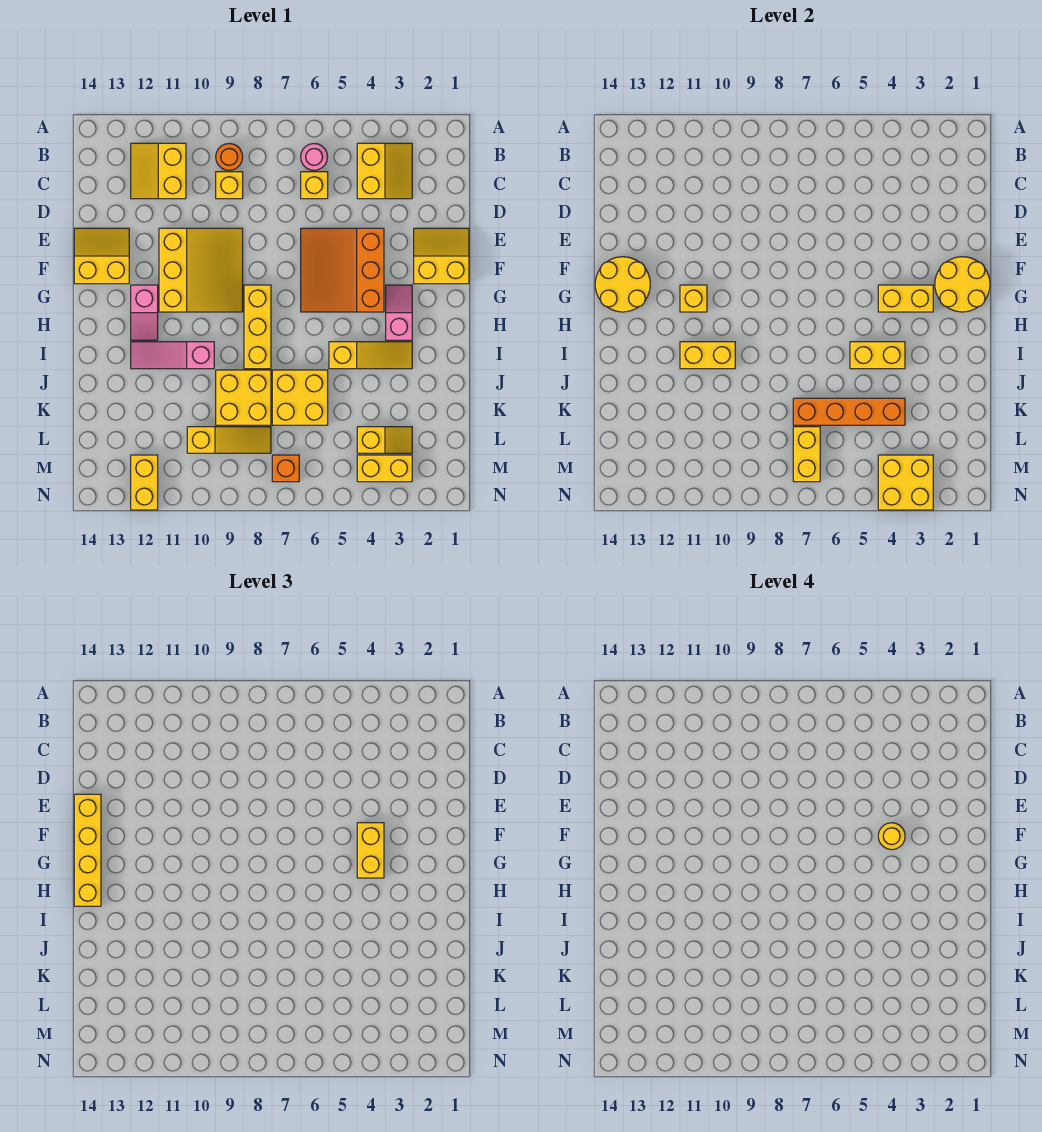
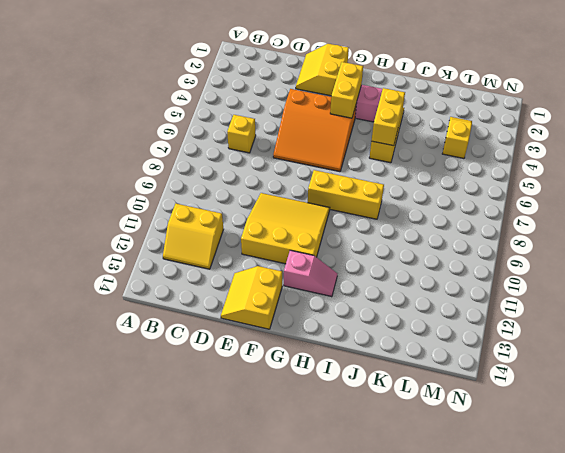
none -> yellow 2x2 slope [357,143,412,199]
none -> pink 1x1 round brick [301,144,327,170]
none -> orange 1x1 round brick [216,144,243,170]
none -> yellow 1x1 brick [216,172,243,199]

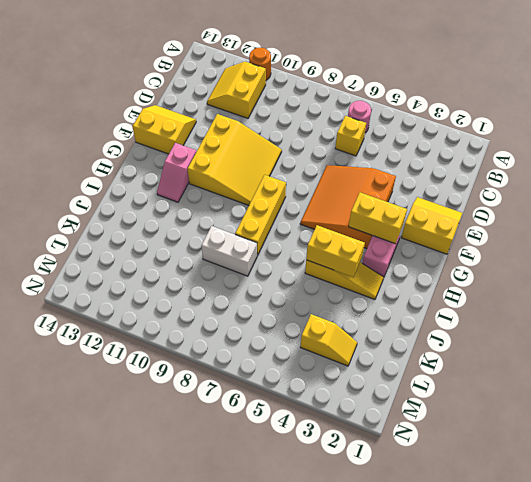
orange 1x1 round brick [249,48,271,80] -> orange 1x1 round brick moved to [216,144,243,170]
white 1x2 brick [201,226,257,276] -> yellow 2x2 brick [216,370,271,425]
none -> yellow 2x2 slope [357,143,412,199]
none -> yellow 1x1 brick [216,172,243,199]
none -> pink 1x3 slope [131,342,214,369]
none -> yellow 2x2 brick [272,370,328,425]

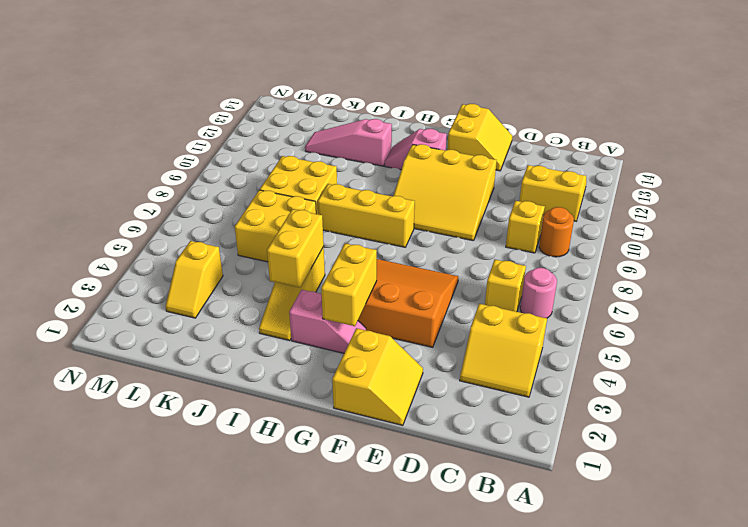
pink 1x3 slope [305,119,392,166] -> pink 1x3 slope turned to [131,342,214,369]
none -> yellow 1x3 slope [187,427,271,453]
none -> yellow 1x2 brick [357,455,412,482]
none -> orange 1x1 brick [272,455,299,482]
none -> yellow 1x2 brick [131,455,158,510]

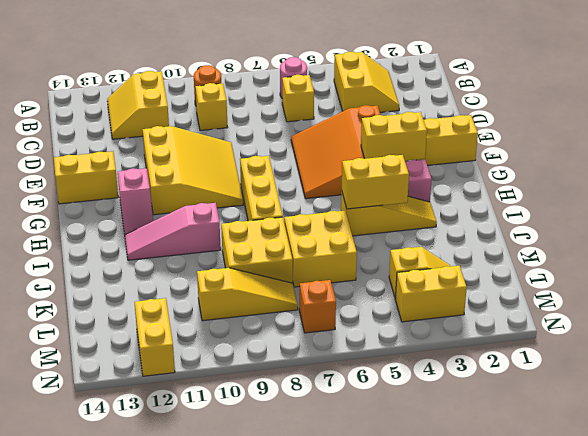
none -> yellow 2x2 round brick [935,257,990,312]
none -> yellow 2x2 round brick [595,257,650,312]
none -> yellow 1x1 brick [680,285,707,312]
none -> yellow 1x2 brick [680,342,735,369]

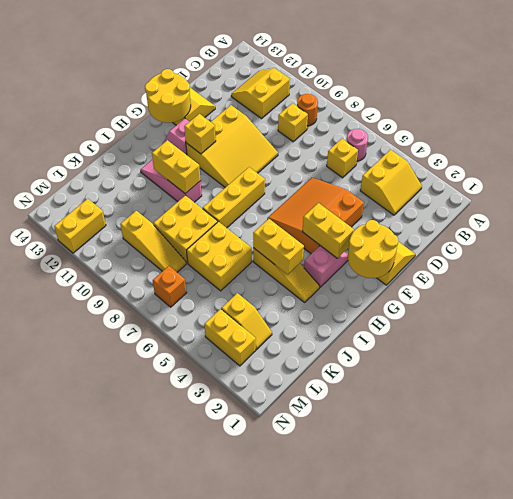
none -> orange 1x4 brick [793,398,905,425]
none -> yellow 1x2 brick [793,427,820,482]
none -> yellow 2x2 brick [878,455,933,510]
none -> yellow 1x4 brick [74,794,101,906]

